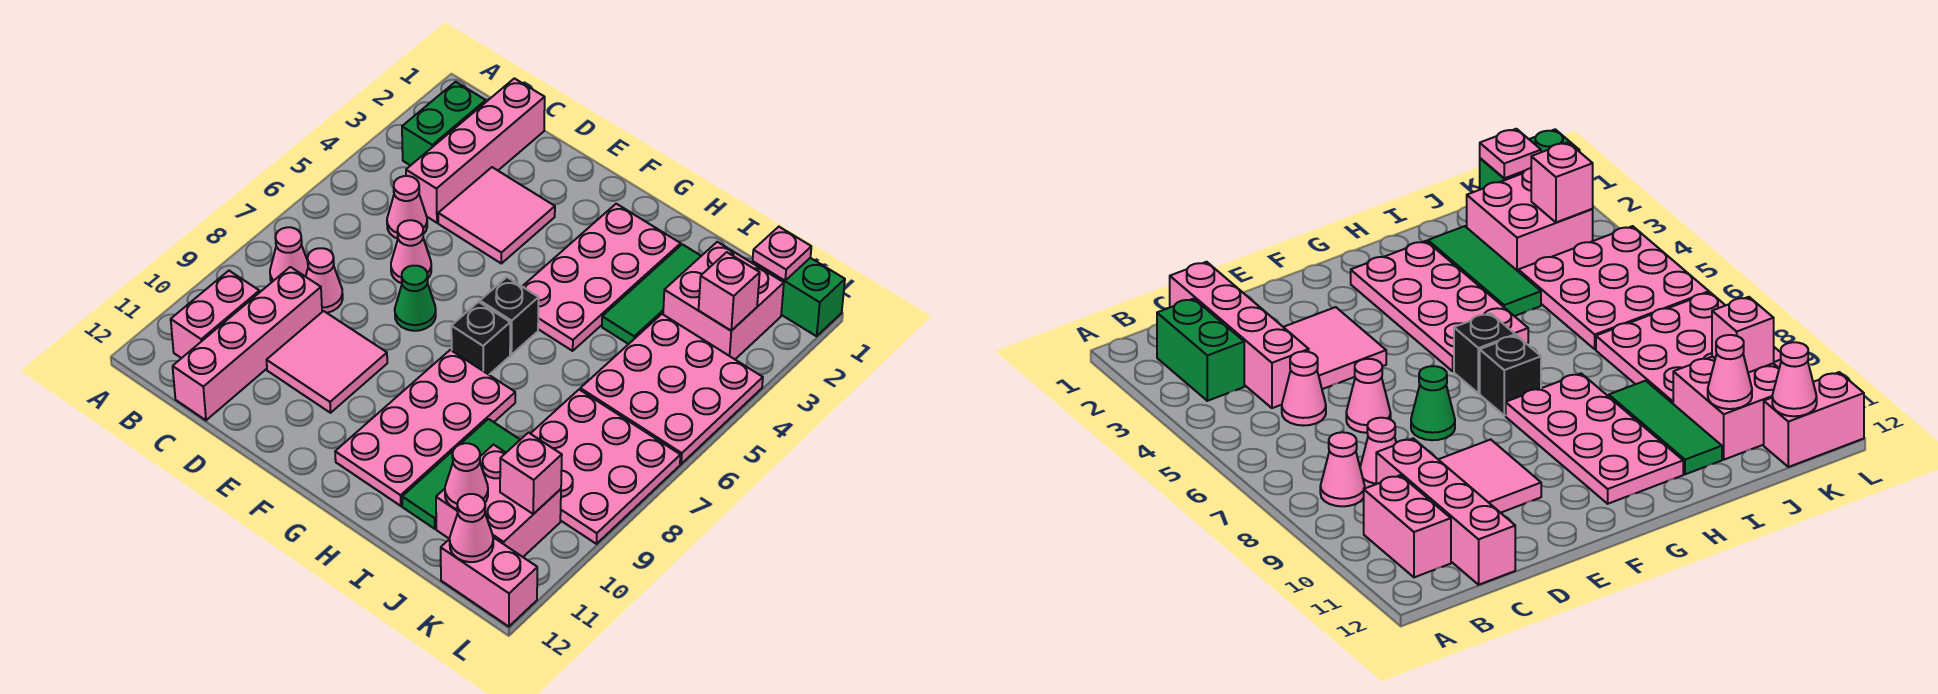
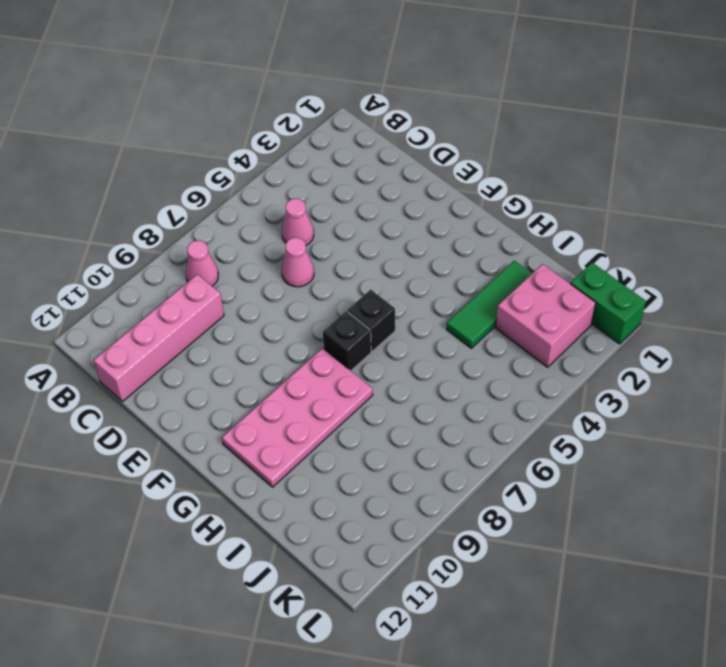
none -> green 1x2 brick [402,82,486,166]
none -> pink 1x2 brick [171,271,260,358]
none -> pink 1x4 brick [406,78,545,223]

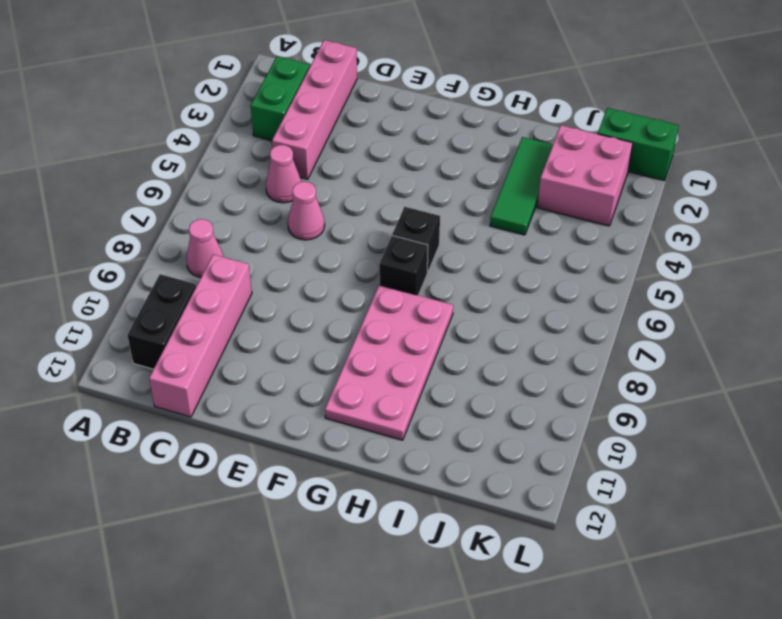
black 1x2 brick [127,274,196,369] -> pink 1x2 brick [171,271,260,358]
none -> pink 1x1 cone [306,248,343,313]
none -> pink 2x2 tile [438,167,555,263]
none -> pink 2x2 tile [267,311,387,413]

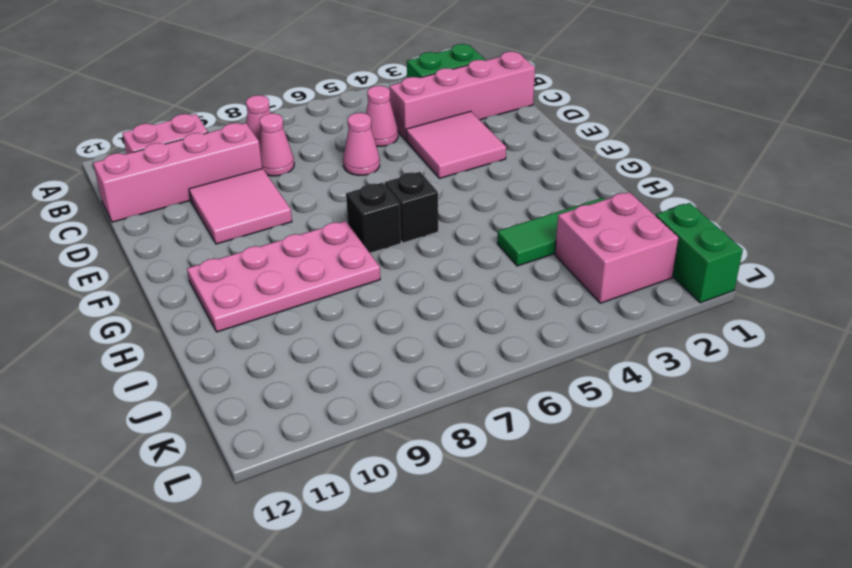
none -> green 1x1 cone [395,266,436,331]
none -> pink 2x4 plate [522,204,681,351]
none -> green 1x3 tile [402,419,520,529]

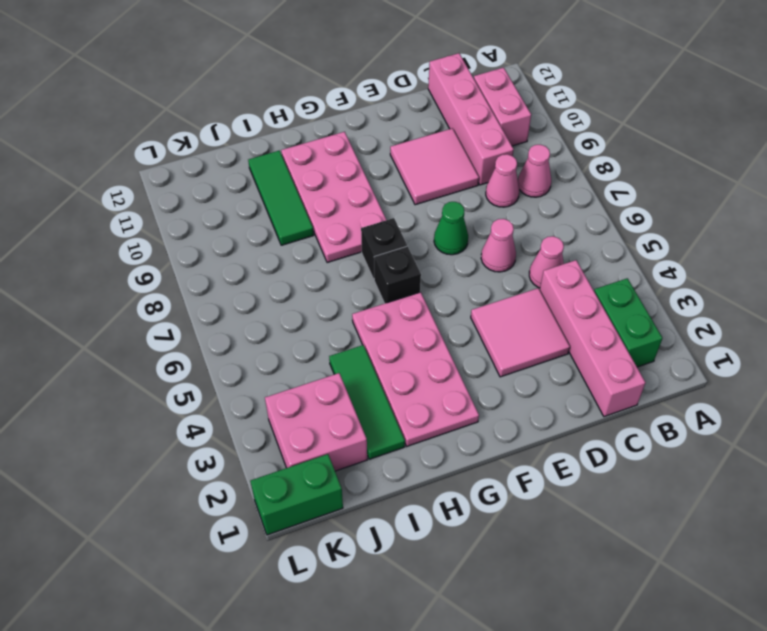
none -> pink 3x3 plate [580,314,763,464]
none -> pink 3x3 plate [531,390,680,544]
none -> pink 2x2 brick [436,445,561,557]

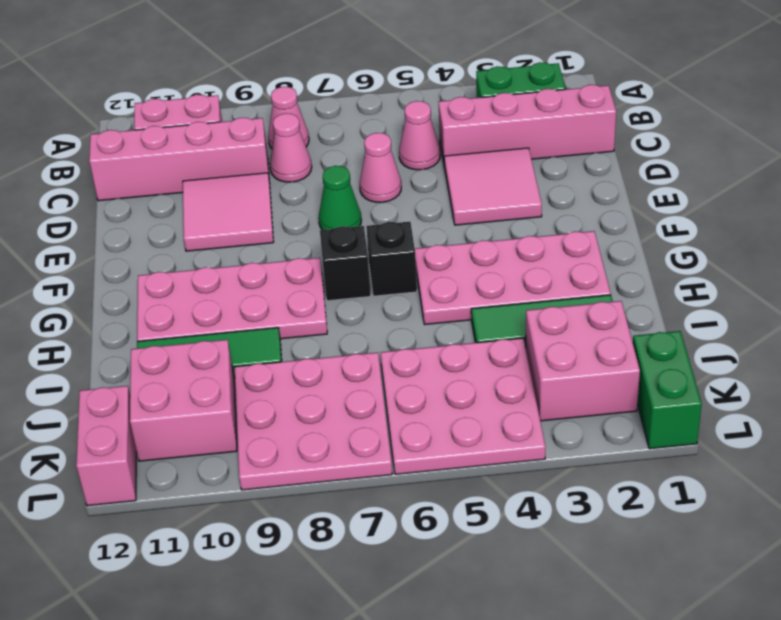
none -> pink 1x1 cone [445,443,488,509]
none -> pink 1x1 plate [753,227,811,281]
none -> pink 1x1 brick [699,252,760,331]

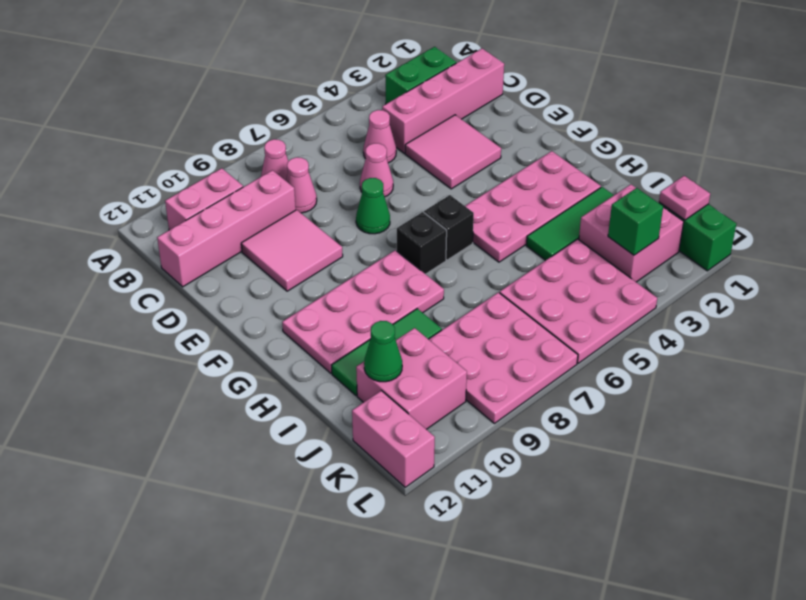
green 1x1 cone [364,321,402,382] -> pink 1x1 cone [445,443,488,509]
green 1x1 brick [608,188,663,255] -> pink 1x1 brick [699,252,760,331]
none -> pink 1x1 brick [500,433,562,514]
none -> pink 1x1 cone [450,494,493,562]

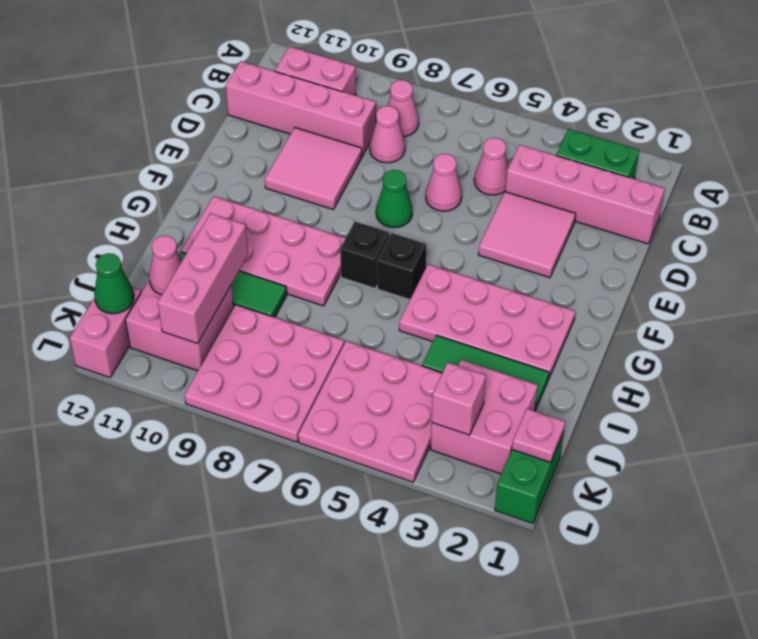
pink 1x3 brick [158,213,248,344] -> pink 1x1 brick [500,433,562,514]
green 1x1 cone [94,253,134,314] -> pink 1x1 cone [450,494,493,562]

